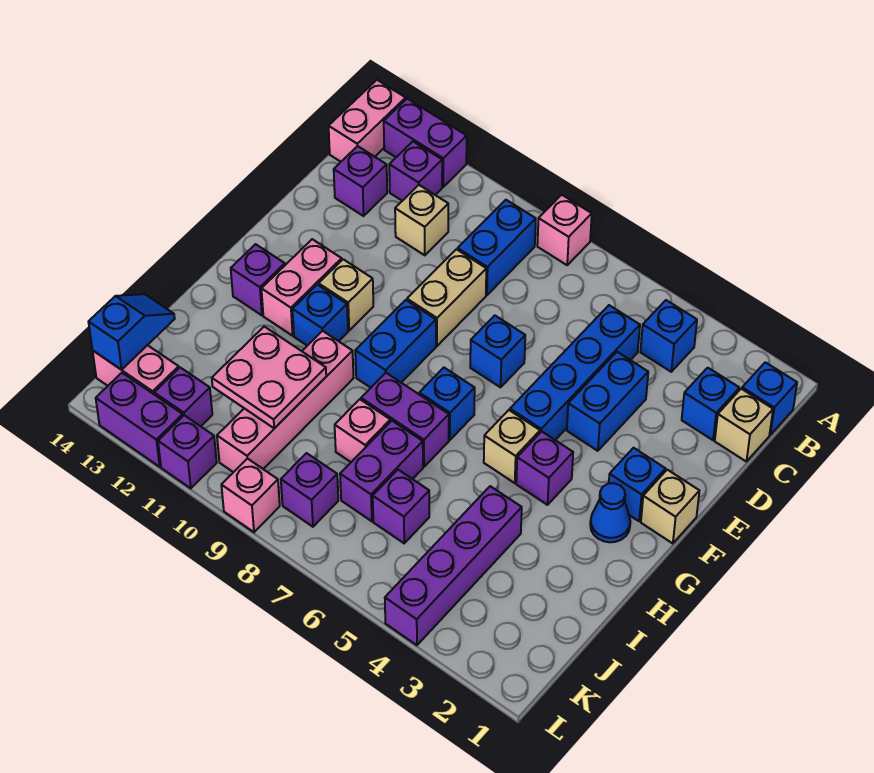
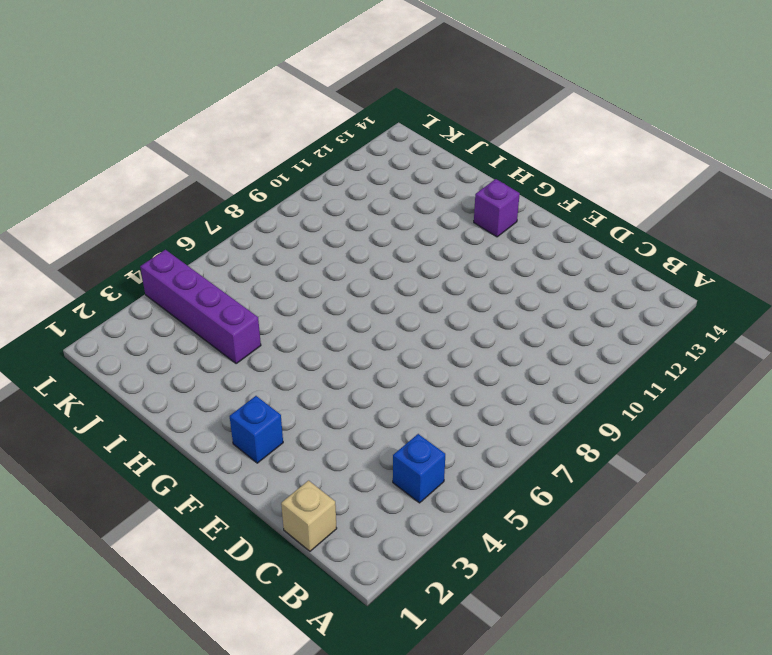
none -> pink 1x1 brick [537,195,592,265]
none -> purple 1x2 brick [384,99,467,187]
none -> pink 1x2 brick [329,80,406,162]
none -> blue 1x1 brick [742,362,797,435]

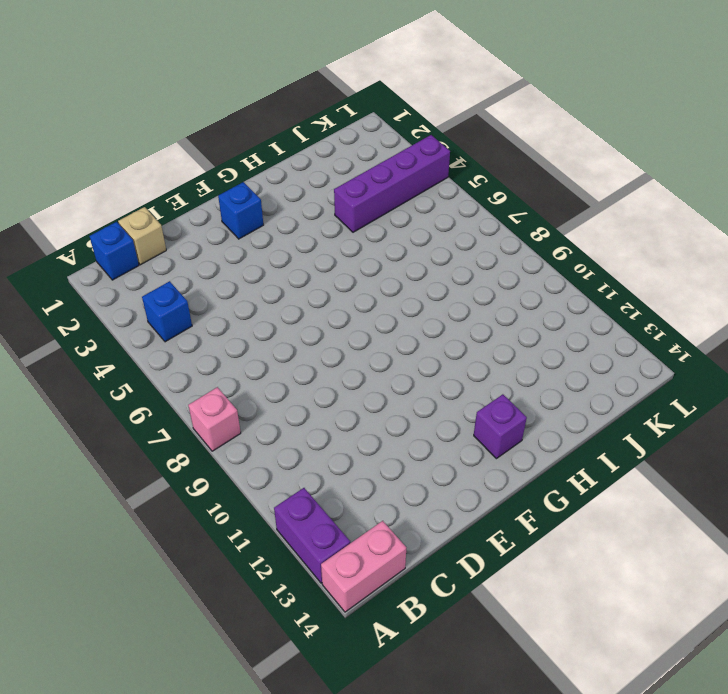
none -> blue 1x2 brick [458,200,536,295]
none -> purple 1x1 brick [389,142,442,201]
none -> blue 1x1 brick [682,368,739,440]
none -> blue 1x4 brick [510,305,640,440]

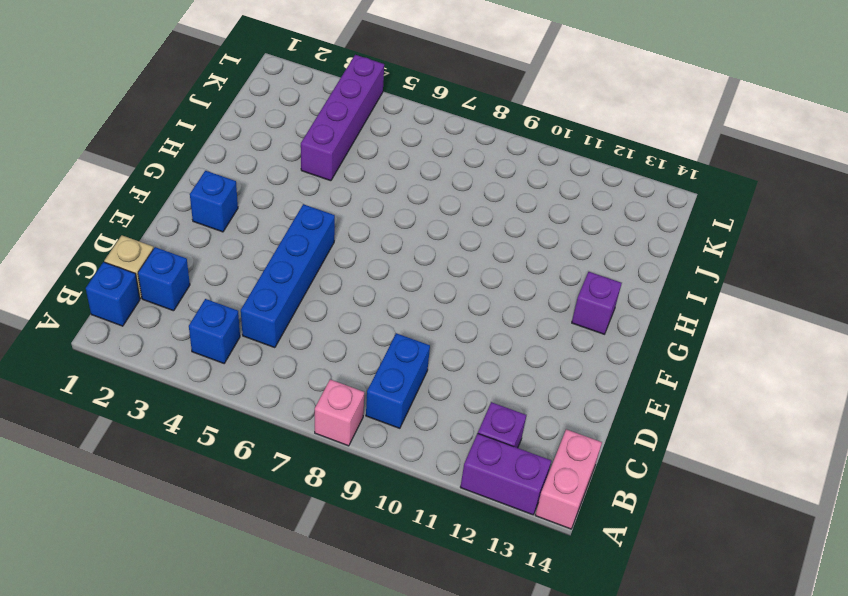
none -> tan 1x1 brick [395,185,448,255]
none -> purple 1x1 brick [334,146,387,216]
none -> blue 1x2 brick [567,352,648,451]
none -> tan 1x2 brick [407,249,486,346]

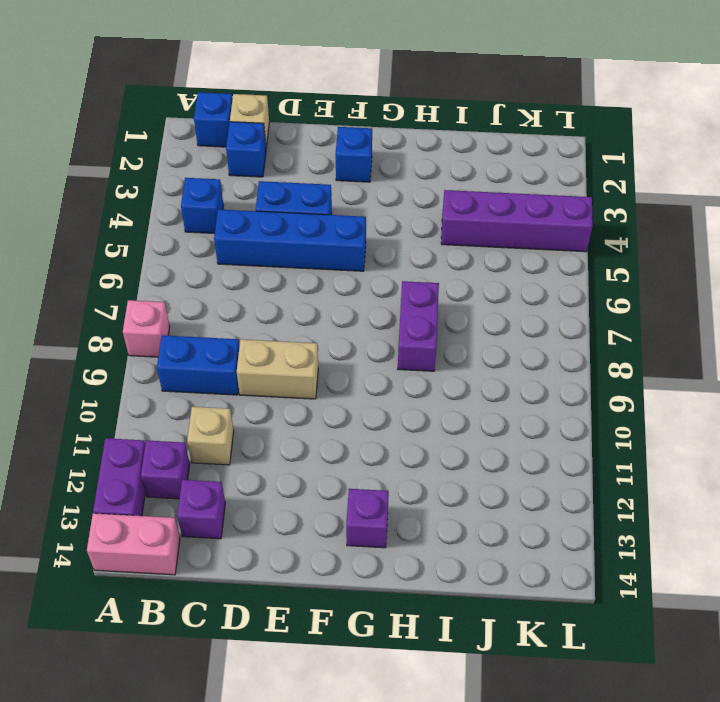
none -> blue 1x1 brick [470,315,525,387]
none -> tan 1x1 brick [641,470,699,544]
none -> blue 1x2 brick [355,300,436,388]
none -> tan 1x1 brick [319,259,373,330]

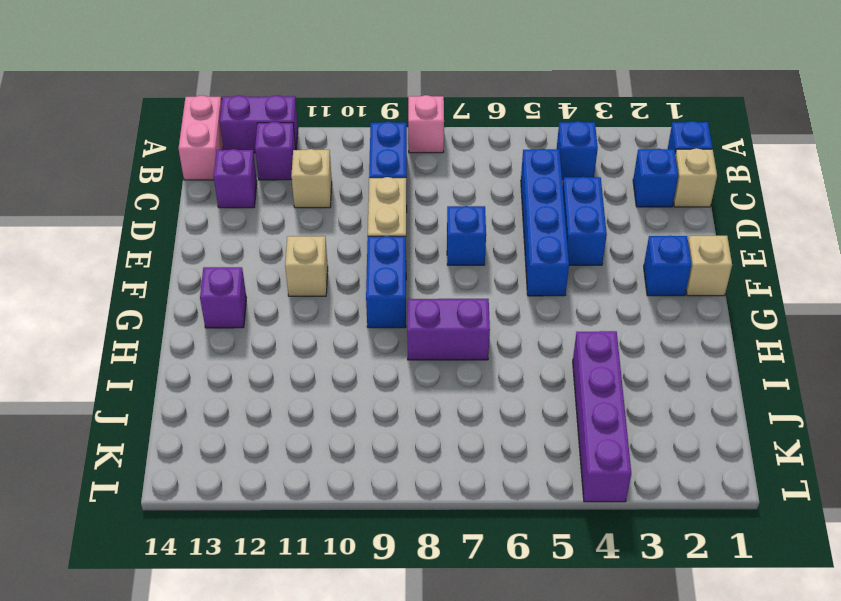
none -> pink 1x2 brick [262,239,342,336]
none -> blue 1x1 cone [590,483,630,542]
none -> purple 1x1 brick [516,432,573,505]
none -> tan 1x1 brick [484,410,540,483]

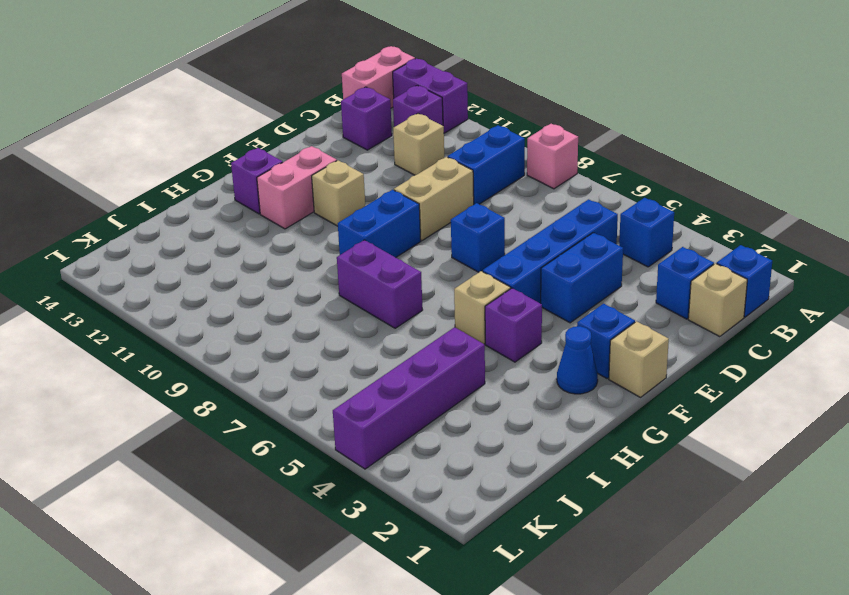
none -> blue 1x1 brick [419,368,475,440]
none -> blue 1x1 brick [293,285,348,346]
none -> pink 1x4 brick [217,331,353,472]
none -> purple 1x2 brick [340,421,423,521]

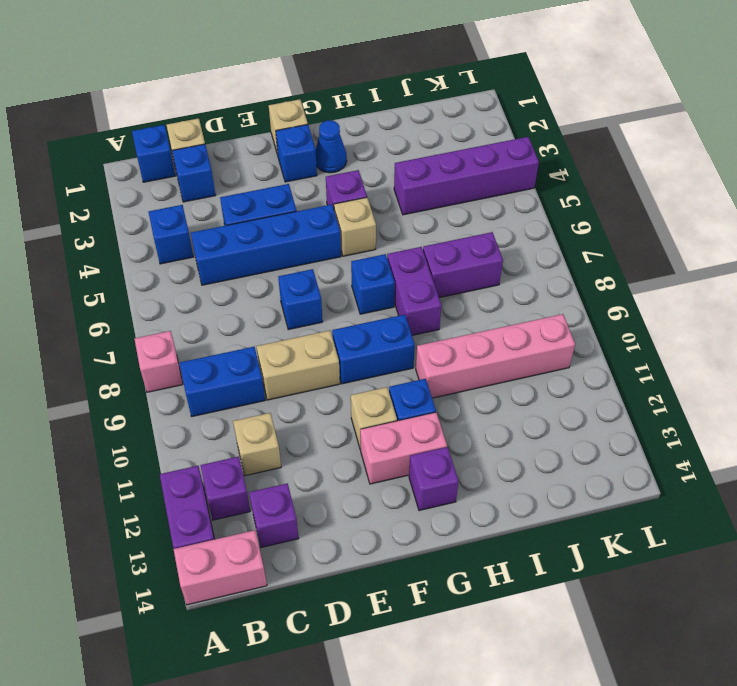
none -> pink 1x1 brick [335,399,390,462]
none -> purple 1x1 brick [373,470,429,543]
none -> purple 1x1 brick [281,453,338,527]
none -> purple 1x1 brick [154,368,212,426]

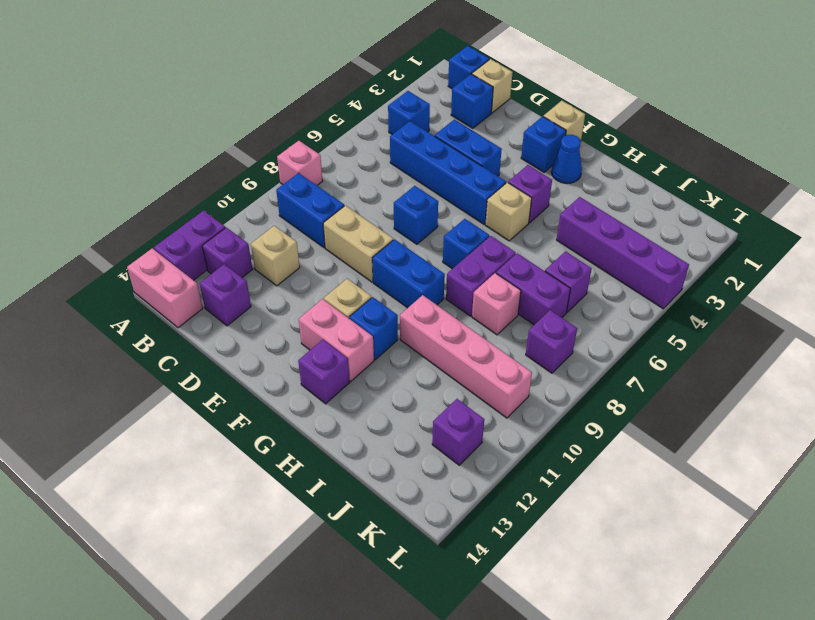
none -> pink 1x2 brick [93,345,179,394]
none -> pink 1x1 brick [221,458,280,532]
none -> purple 1x1 brick [158,415,217,488]
none -> purple 1x2 brick [96,373,183,467]

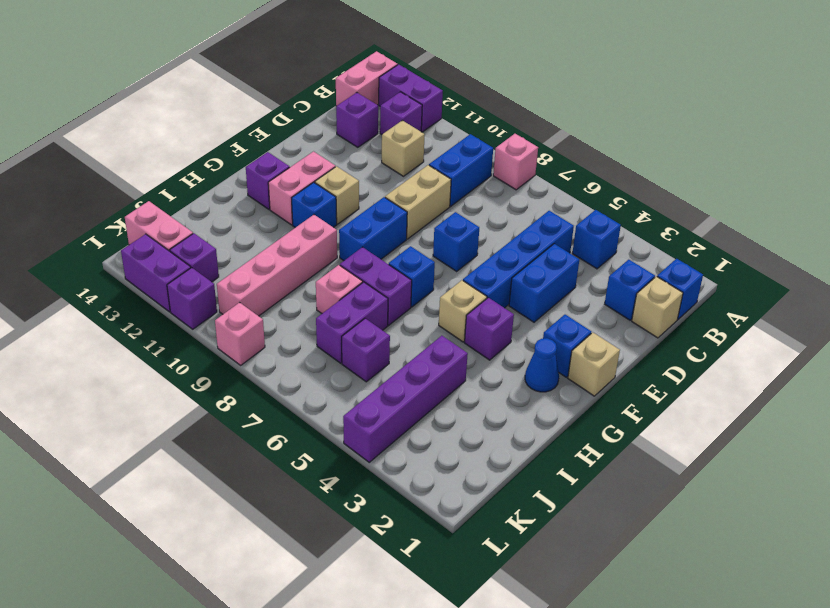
none -> purple 1x1 brick [281,453,338,527]
none -> pink 2x2 plate [212,327,326,428]
none -> blue 1x2 slope [89,294,175,370]

